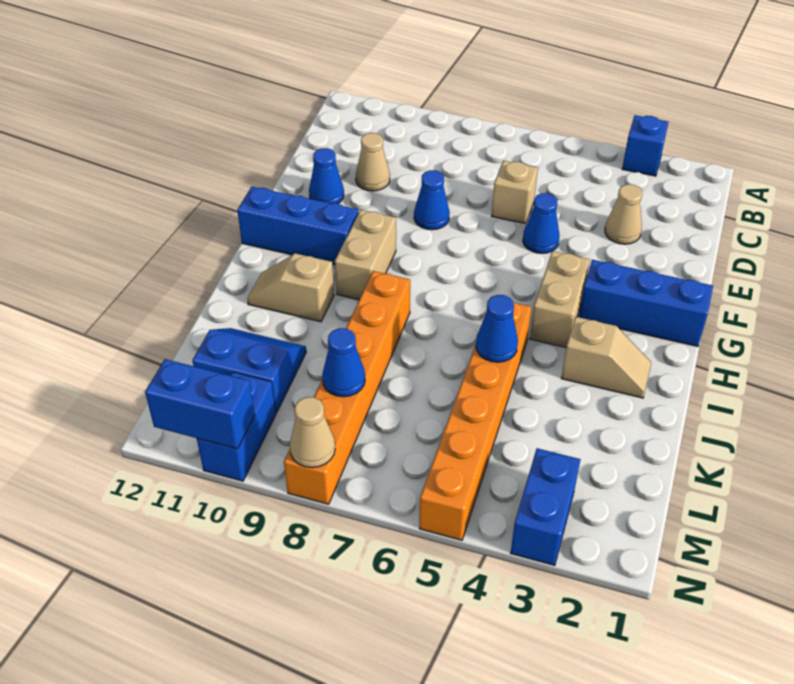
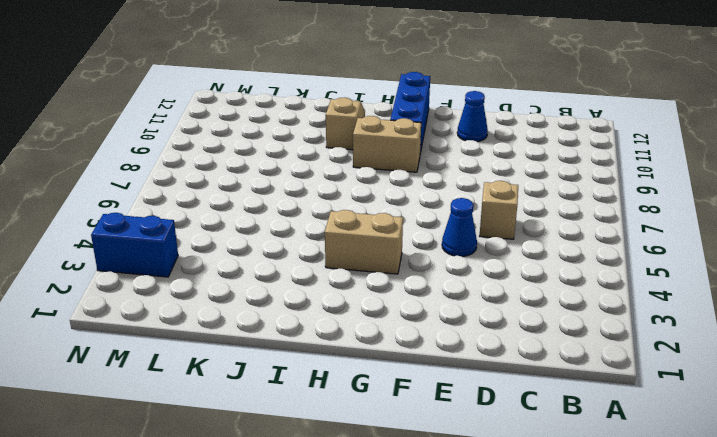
none -> blue 1x1 brick [622,115,668,176]
none -> tan 1x1 cone [605,184,642,244]
none -> tan 1x1 cone [356,133,390,191]

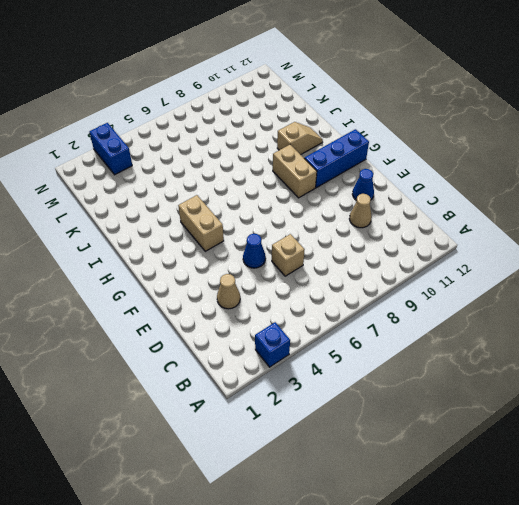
none -> blue 1x1 cone [414,170,450,230]
none -> blue 1x3 brick [579,260,713,346]
none -> tan 1x2 slope [561,317,651,398]

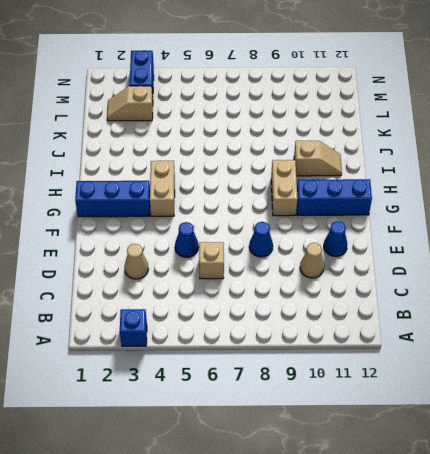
tan 1x2 slope [107,86,153,121] -> tan 1x2 slope moved to [561,317,651,398]
none -> orange 1x6 brick [419,303,531,540]
none -> orange 1x6 brick [284,271,410,504]
none -> blue 2x2 slope [192,328,306,413]

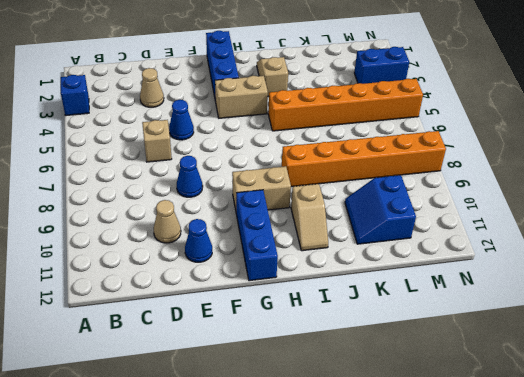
none -> blue 1x2 brick [197,372,276,481]
none -> blue 1x1 cone [476,295,518,362]
none -> blue 1x1 cone [322,328,365,397]

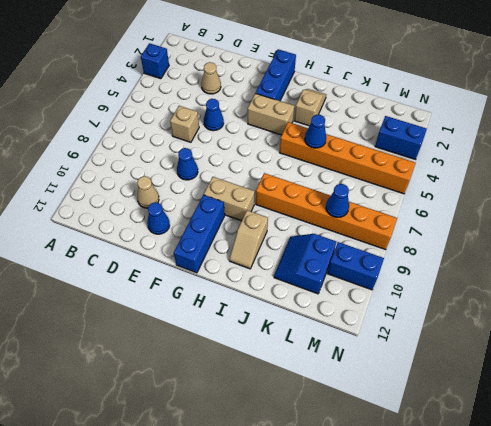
none -> tan 1x1 cone [290,397,335,468]
none -> blue 1x2 brick [145,359,255,449]

